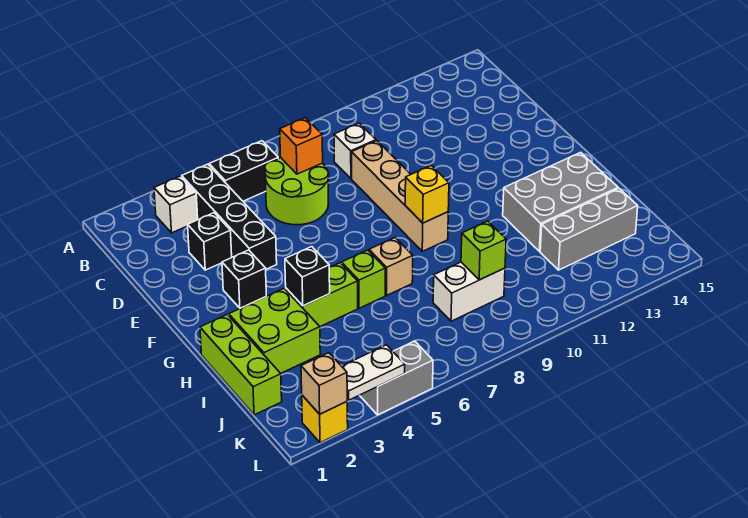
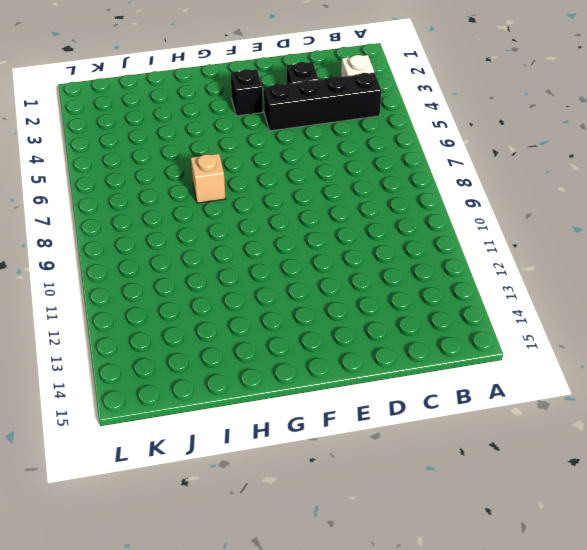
none -> black 1x2 brick [209,141,278,201]
none -> lime 2x2 round brick [265,158,329,225]
none -> white 1x1 brick [334,123,376,179]

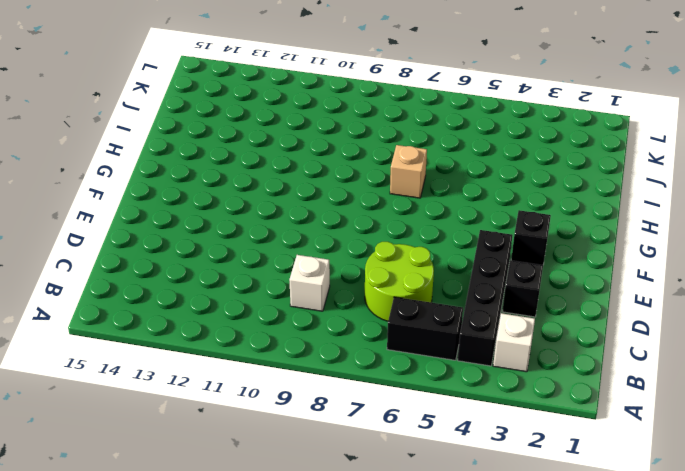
none -> tan 1x4 brick [352,141,448,251]
none -> lime 1x3 brick [200,315,282,415]
none -> lime 2x2 brick [229,289,320,373]

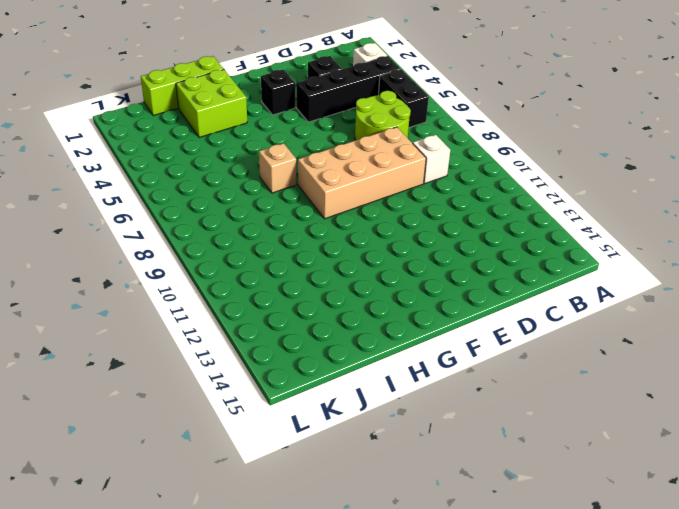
tan 2x4 brick [298,127,426,219] -> tan 1x4 brick [352,141,448,251]
none -> lime 1x2 brick [286,263,358,327]
none -> lime 1x1 brick [342,250,385,308]
none -> grey 2x3 brick [503,152,618,251]

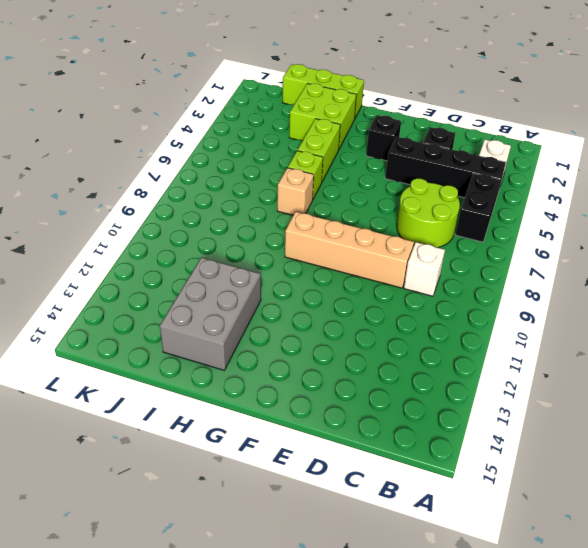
none -> white 1x2 brick [433,262,505,321]
none -> grey 1x3 brick [540,188,638,270]
none -> yellow 1x1 brick [302,395,348,443]

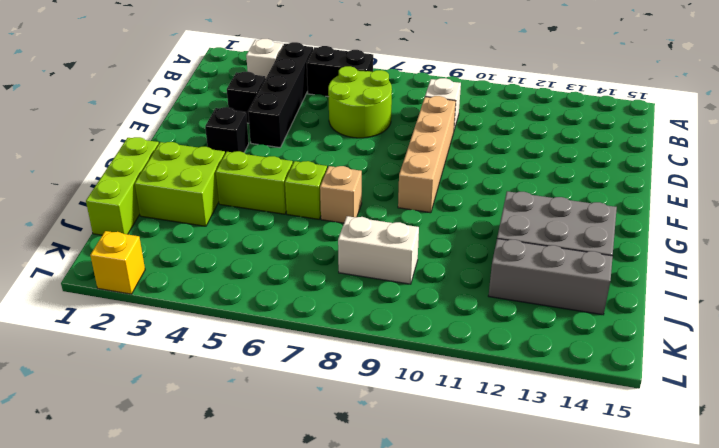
none -> grey 1x2 brick [360,341,433,415]
none -> orange 1x1 brick [280,118,323,174]
none -> yellow 1x1 brick [405,165,449,223]

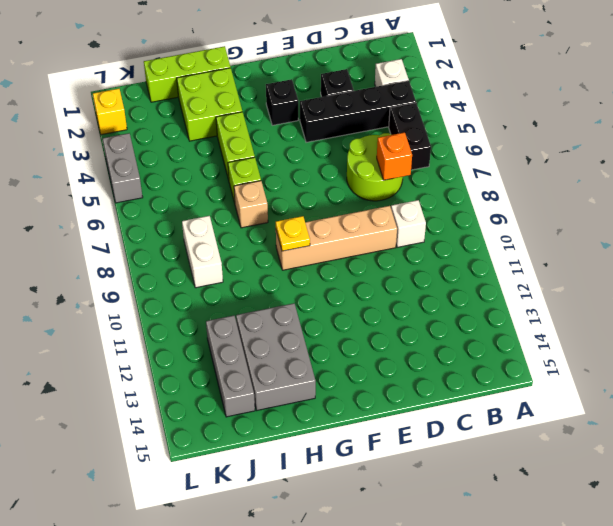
yellow 1x1 plate [276,216,310,251] -> yellow 1x1 brick [405,165,449,223]
none -> black 1x1 brick [285,247,330,306]
none -> lime 1x1 brick [461,221,506,280]
none -> tan 1x1 brick [301,353,347,414]

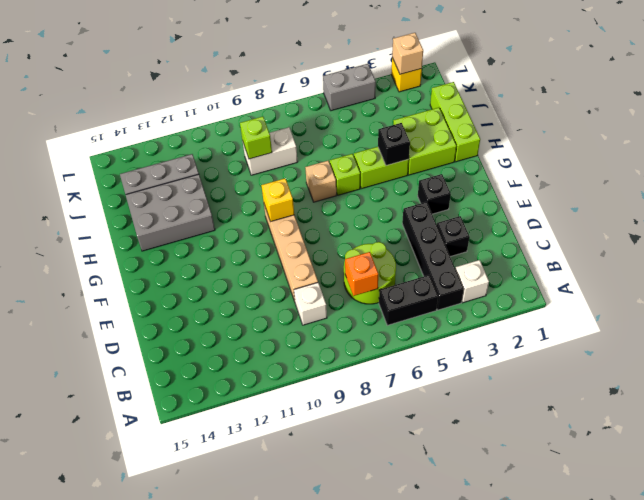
none -> white 1x2 plate [342,345,405,400]

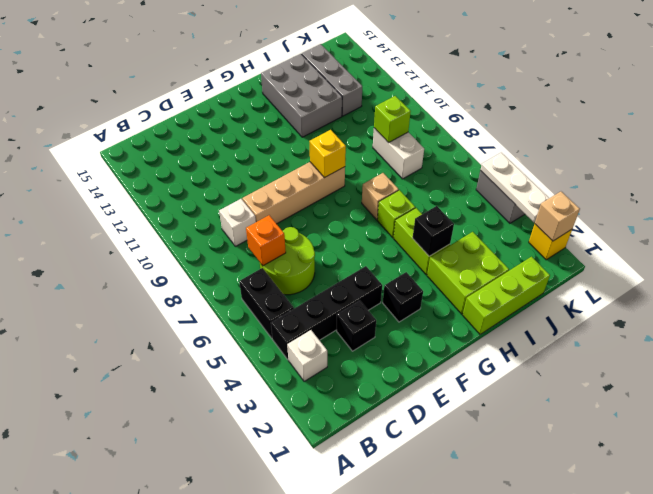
white 1x3 plate [480,153,549,222] -> white 1x2 plate [342,345,405,400]

